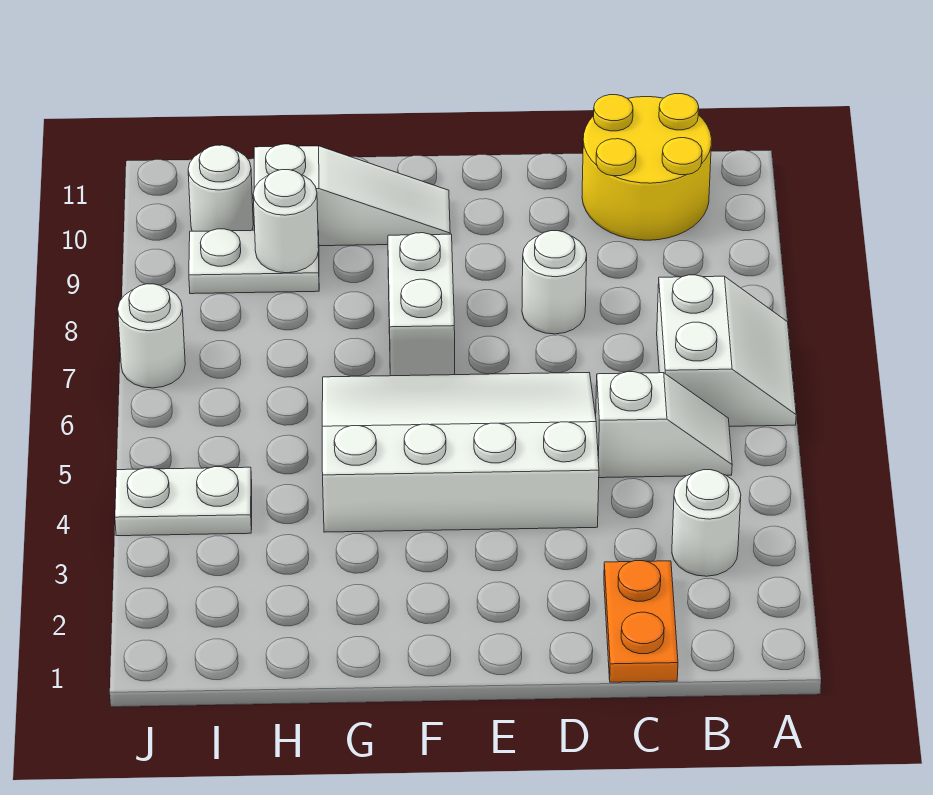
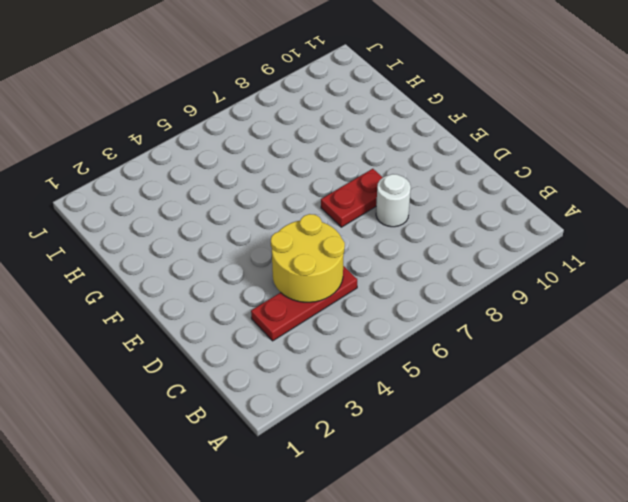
red 1x3 plate [251,266,357,341] -> white 1x2 slope [596,372,732,478]
yellow 2x2 round brick [271,214,345,302] -> yellow 2x2 round brick moved to [582,94,712,240]
red 1x2 plate [321,169,383,227] -> none
none -> white 2x2 slope [657,275,796,426]
none -> white 1x1 round brick [672,470,741,576]
none -> orange 1x2 plate [604,561,678,682]

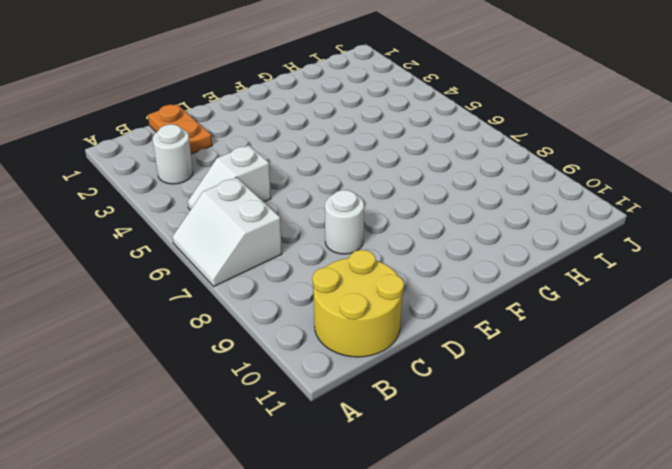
none -> white 3x4 slope [322,373,599,532]
none -> white 1x2 brick [388,233,455,376]
none -> white 1x3 slope [254,144,450,246]

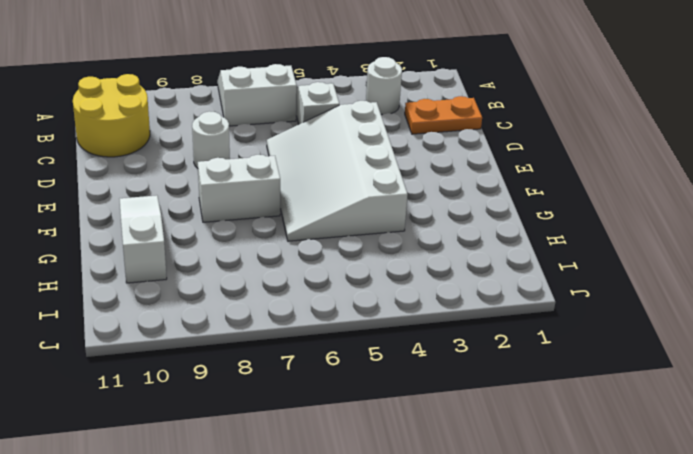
none -> white 1x2 plate [189,229,319,294]
none -> white 1x2 plate [115,467,252,536]
none -> white 1x1 round brick [188,145,253,231]

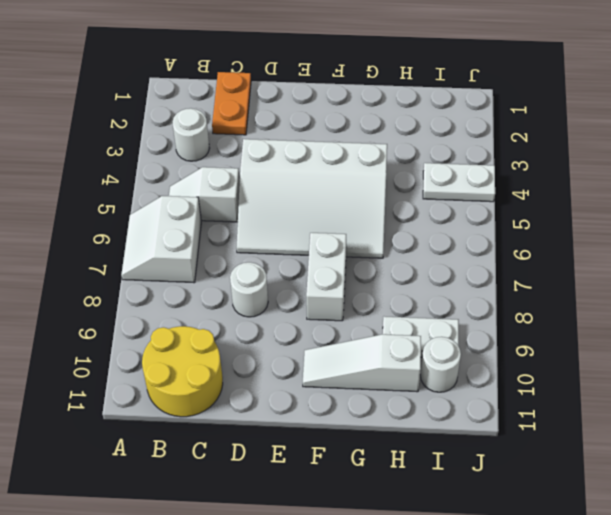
none -> white 1x1 round brick [118,284,185,388]
none -> white 1x1 round brick [253,170,319,273]

